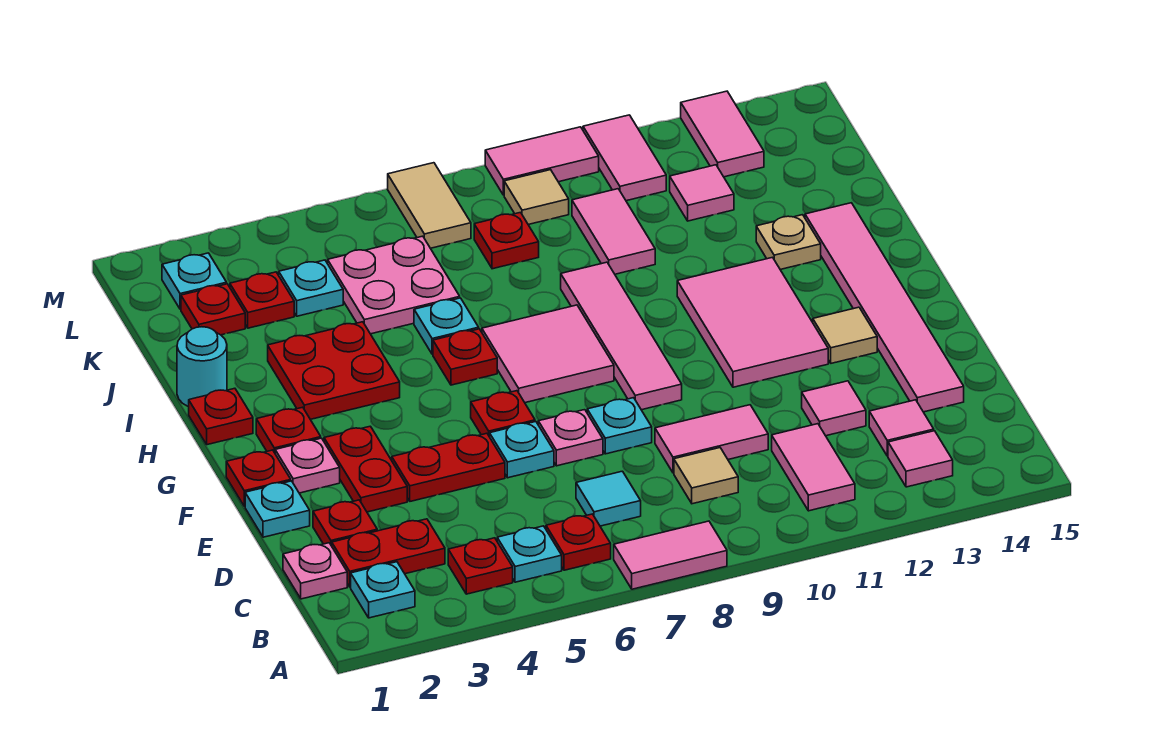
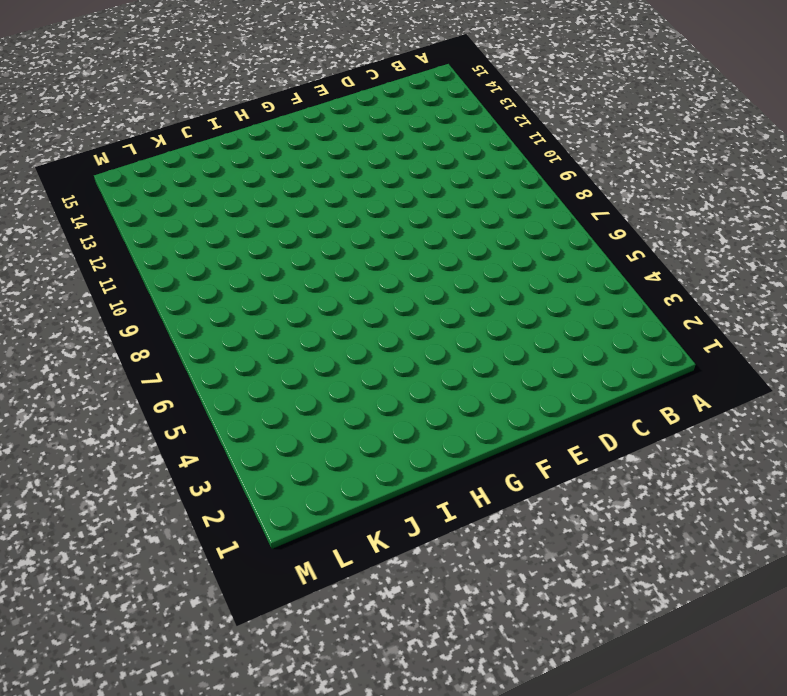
none -> pink 1x2 tile [614,521,727,589]
none -> cyan 1x1 plate [351,562,415,618]
none -> red 1x1 plate [448,538,513,594]
none -> cyan 1x1 plate [497,526,562,582]

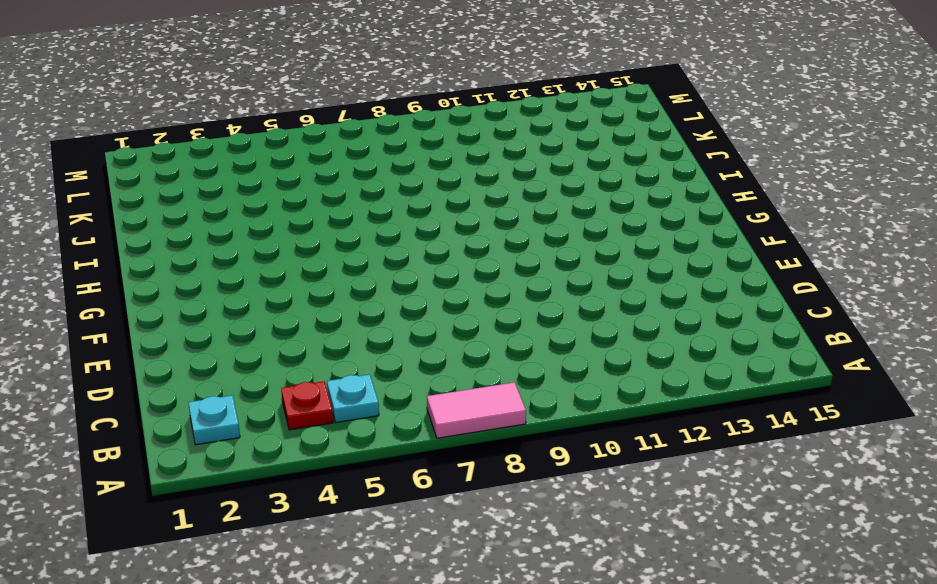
none -> red 1x1 plate [546,514,611,570]
none -> pink 1x2 tile [772,424,855,511]
none -> pink 1x1 tile [888,431,953,487]
none -> pink 1x1 plate [283,543,347,599]

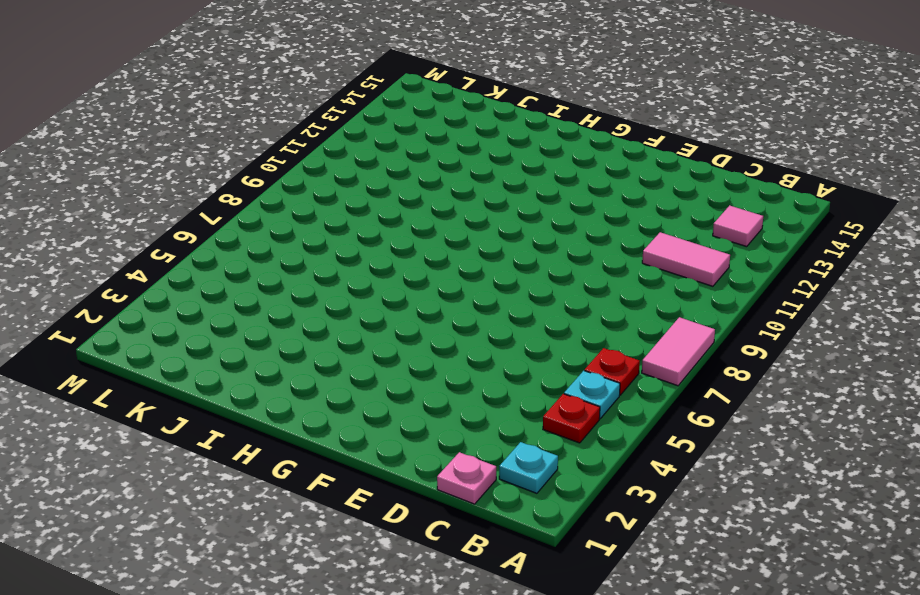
none -> red 1x2 plate [332,519,445,587]
none -> cyan 1x1 tile [576,471,641,526]
none -> tan 1x1 tile [674,448,738,504]
none -> pink 1x1 tile [869,400,934,456]

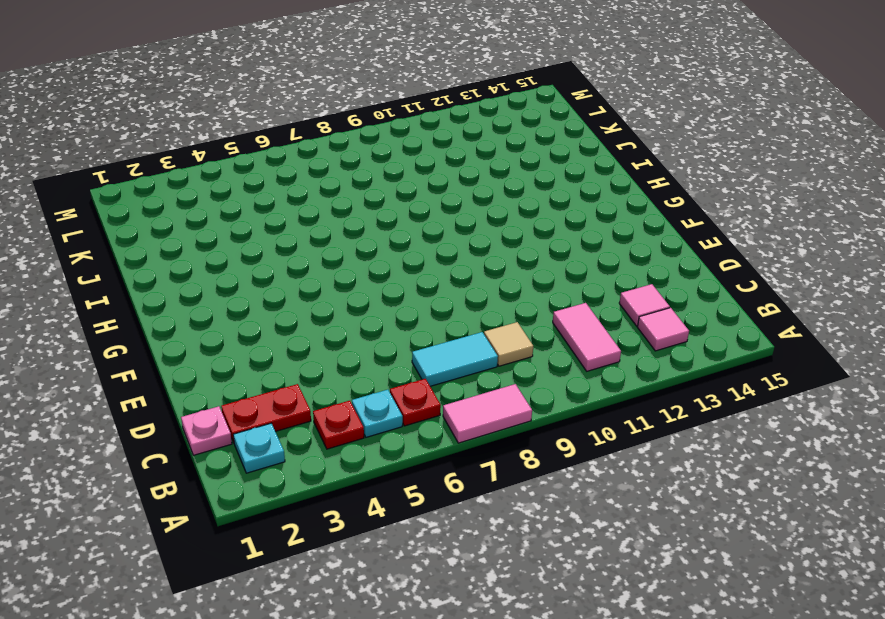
cyan 1x2 tile [412,332,498,386] -> cyan 1x1 tile [576,471,641,526]
none -> red 1x1 plate [313,500,377,546]
none -> pink 1x2 tile [655,405,768,473]
none -> pink 1x1 tile [802,381,866,436]
none -> pink 1x6 tile [805,203,964,412]

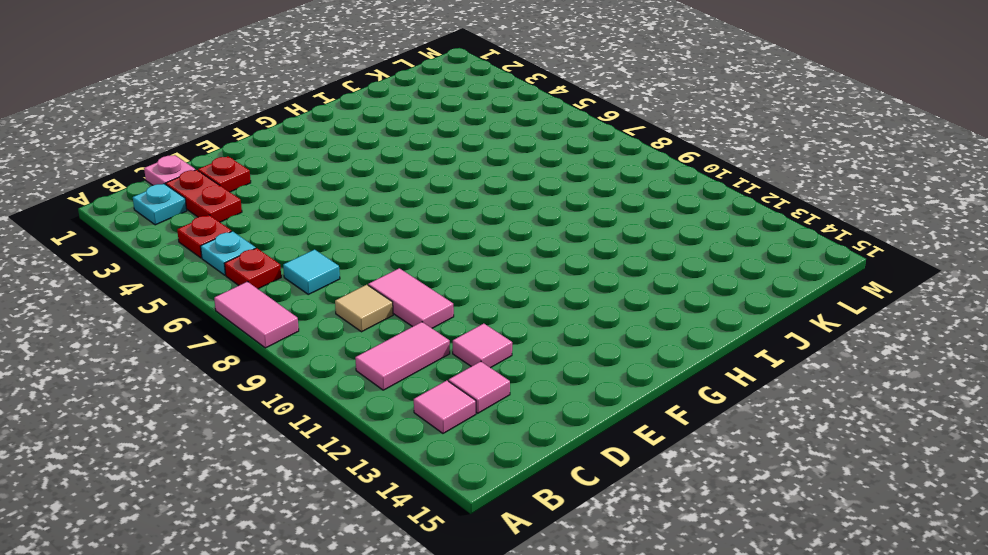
none -> pink 1x6 tile [805,203,964,412]
none -> cyan 1x1 plate [245,481,310,537]
none -> red 1x2 plate [324,426,407,512]
none -> red 1x2 plate [392,433,505,501]

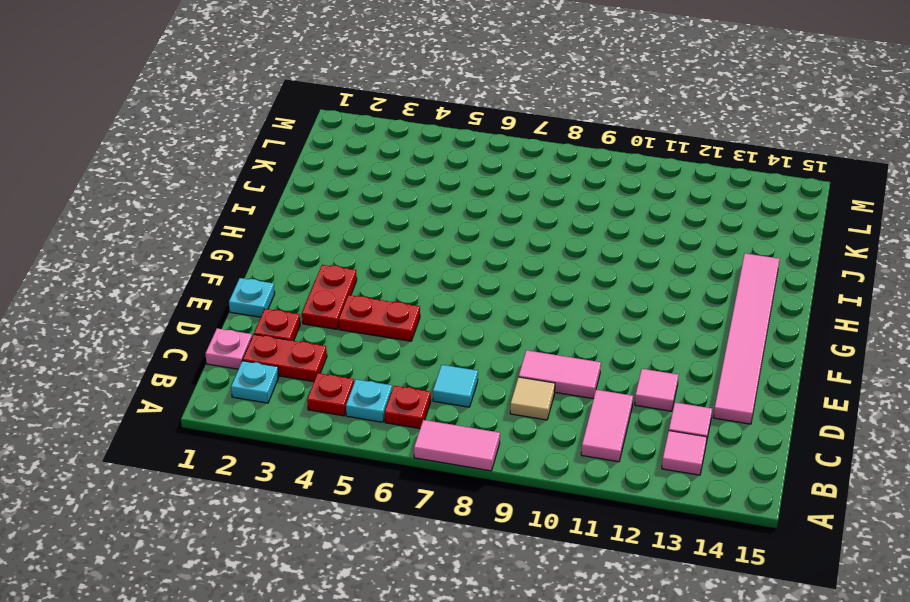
none -> cyan 1x1 plate [490,422,554,478]
none -> pink 1x1 plate [538,410,603,466]
none -> cyan 1x1 plate [587,398,652,454]
none -> red 1x1 plate [226,450,291,506]

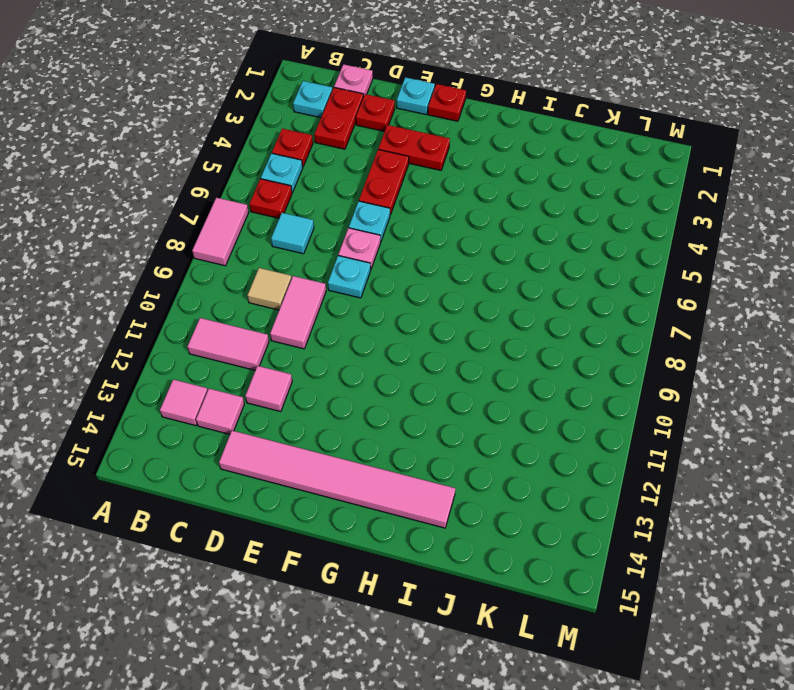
none -> pink 1x1 plate [275,438,340,493]
none -> red 1x1 plate [471,391,535,437]
none -> pink 1x4 tile [561,262,682,410]
none -> pink 2x3 tile [677,257,828,387]

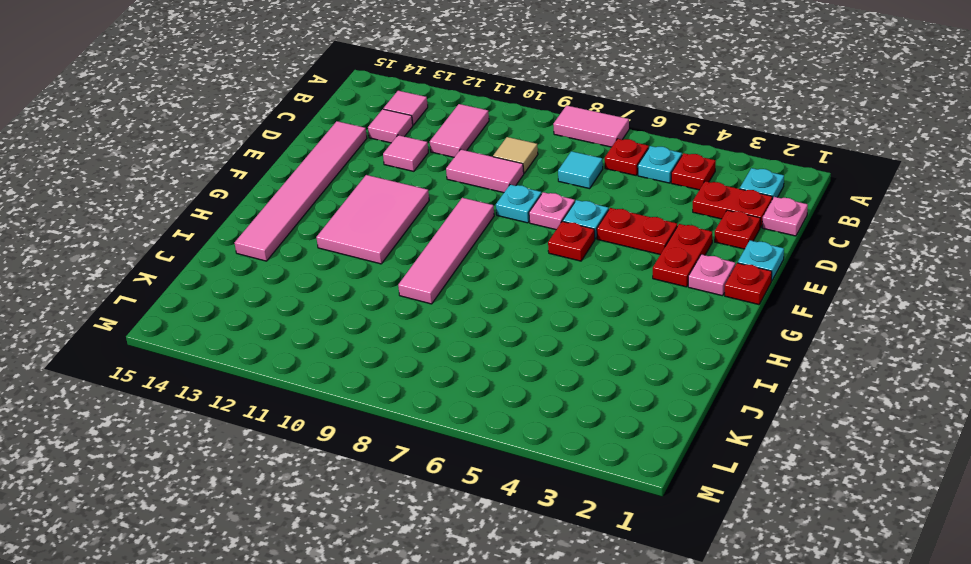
none -> tan 1x1 tile [813,307,877,363]
none -> red 1x1 plate [256,407,321,453]
none -> pink 2x2 tile [482,305,614,403]
none -> red 1x1 plate [189,388,253,445]

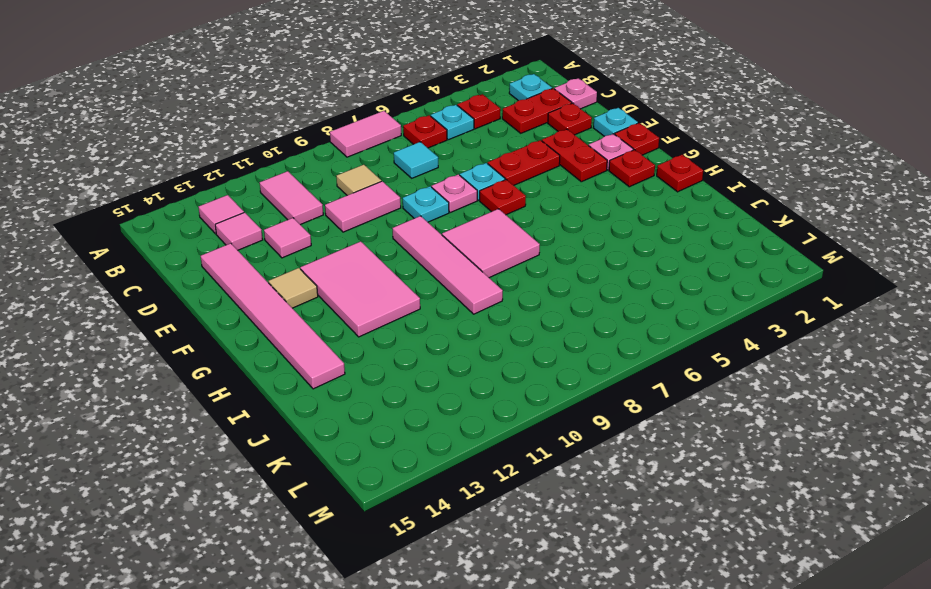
none -> red 2x2 plate [268,322,400,419]
none -> red 1x1 plate [433,329,497,385]
none -> cyan 1x1 round brick [177,327,227,407]
none -> cyan 1x1 plate [414,298,479,354]

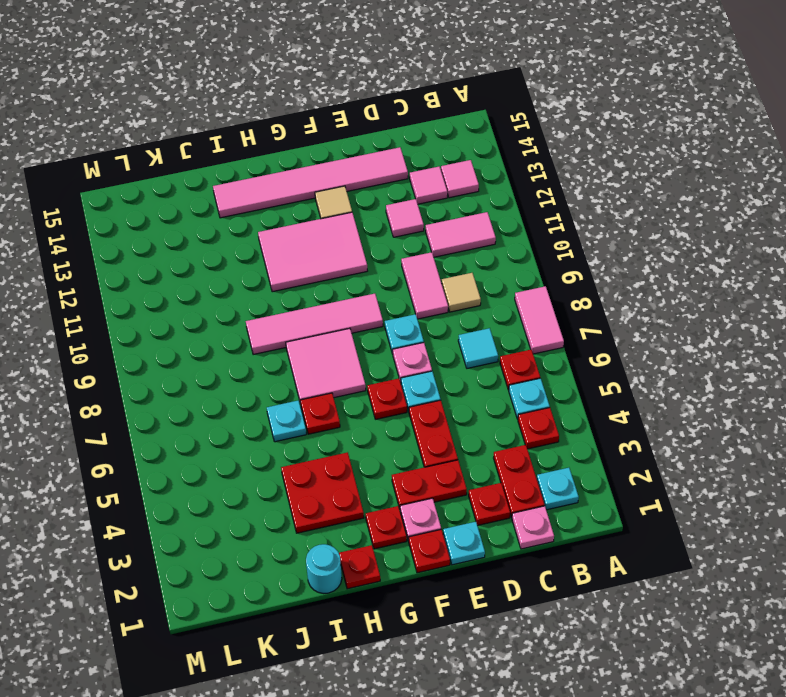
none -> tan 1x1 plate [756,215,821,270]
none -> pink 2x2 plate [328,236,460,334]
none -> pink 1x2 tile [572,189,655,274]
none -> red 1x1 plate [181,284,245,335]

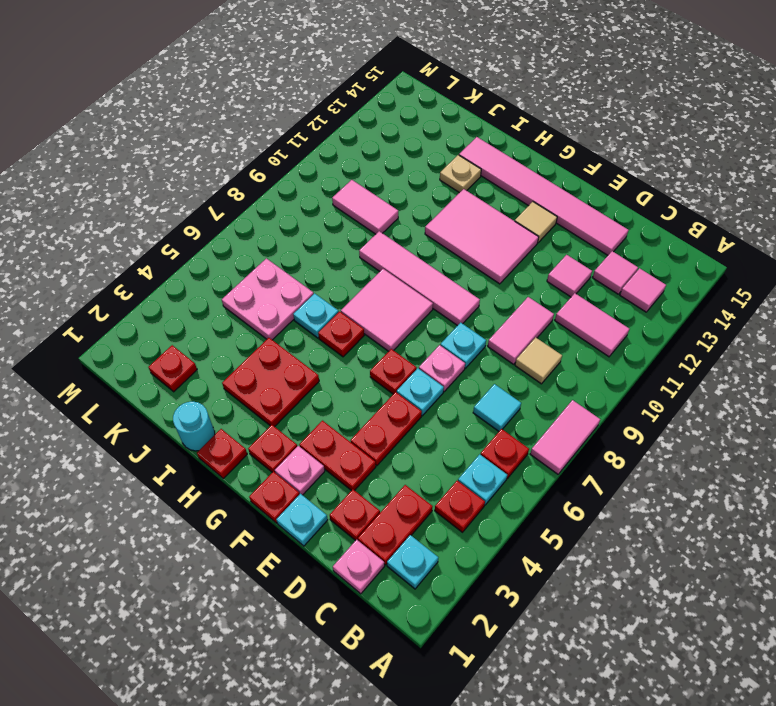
none -> red 1x1 plate [230,272,294,328]
none -> cyan 1x1 plate [279,260,343,316]
none -> red 1x1 plate [474,213,539,269]
none -> pink 1x1 tile [670,165,734,221]

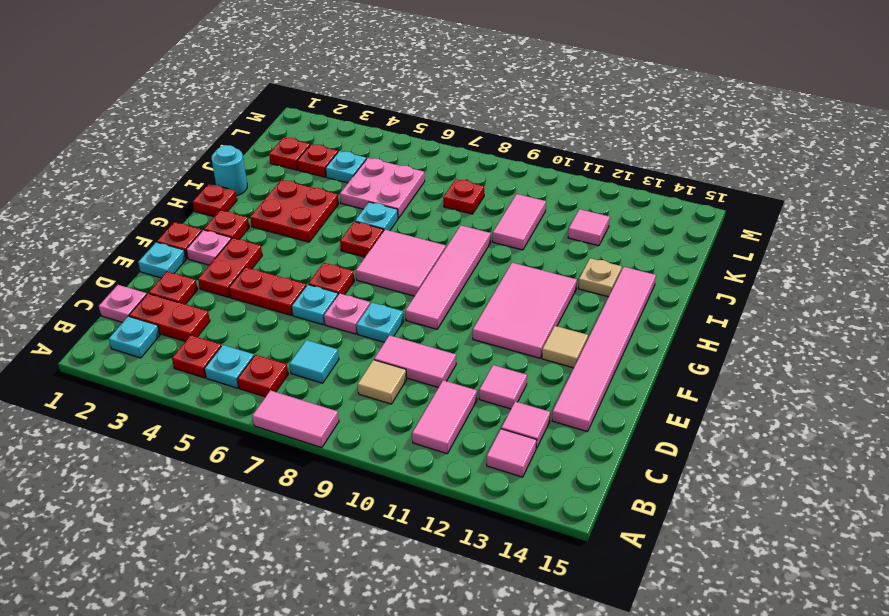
none -> cyan 1x1 plate [162,253,227,309]
none -> tan 1x2 tile [388,163,471,248]
none -> tan 1x1 tile [504,170,569,225]
none -> pink 1x2 tile [583,115,666,201]

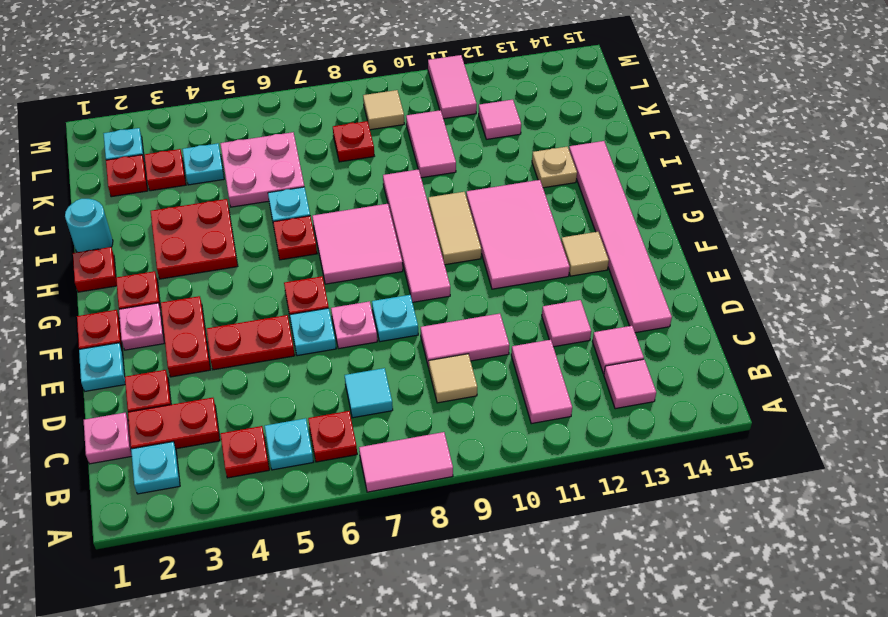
tan 1x2 tile [428,192,481,265] -> tan 1x2 tile moved to [388,163,471,248]
none -> pink 1x2 tile [681,91,764,177]
none -> pink 1x2 tile [485,127,599,195]

